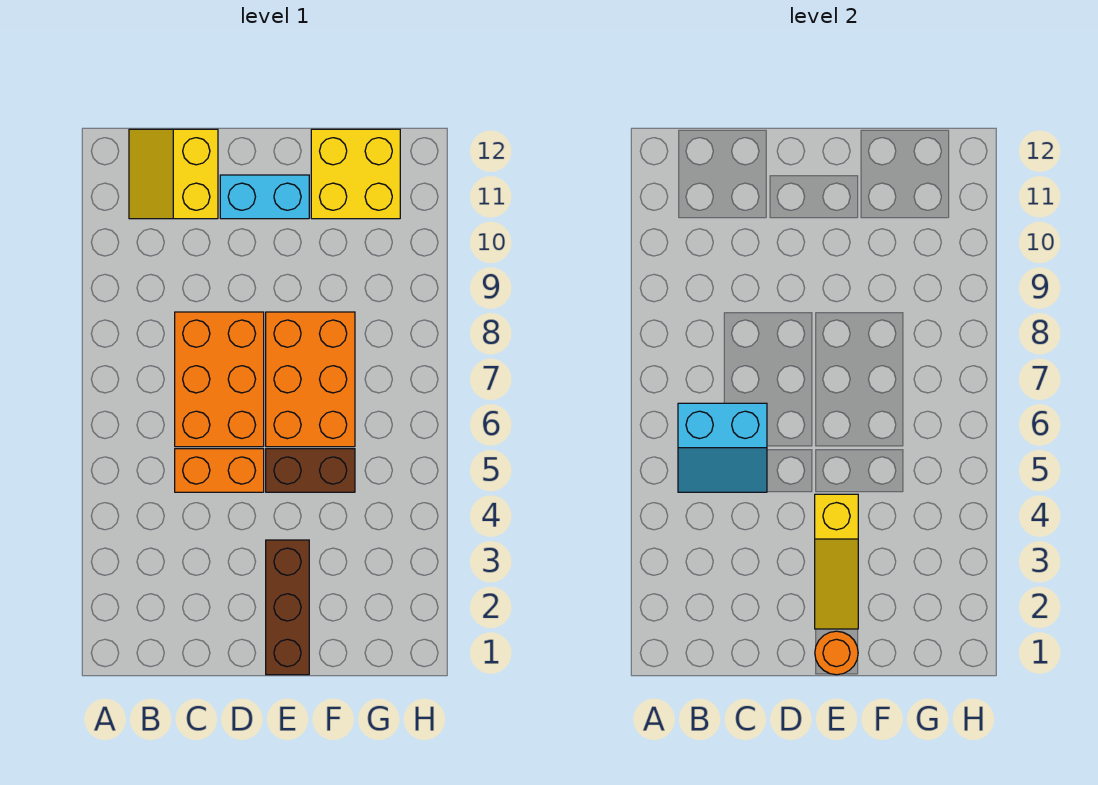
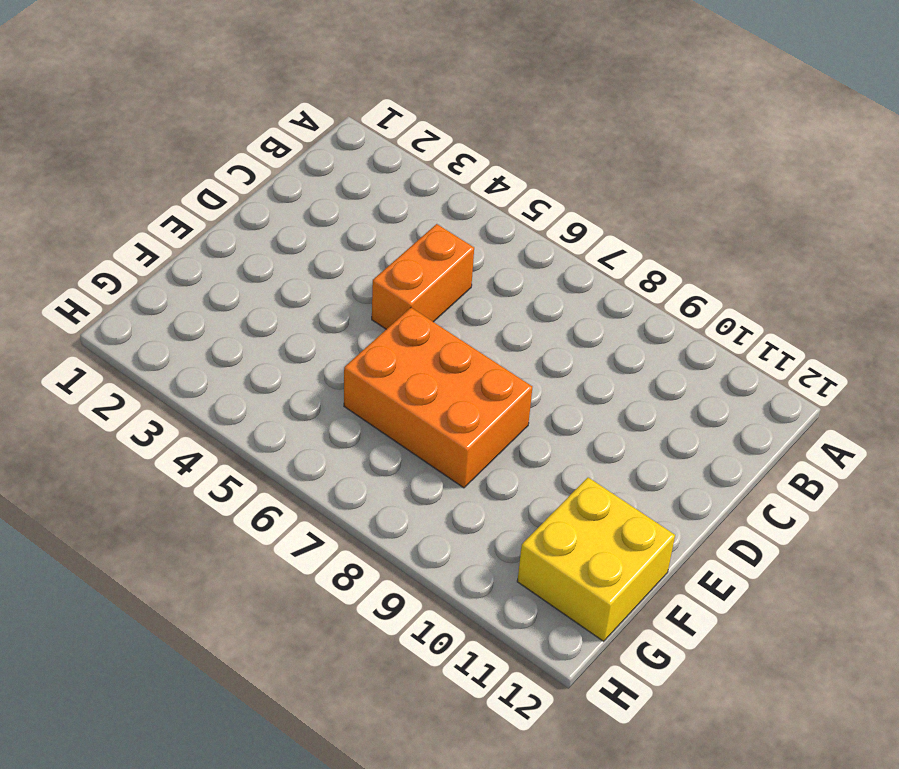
none -> yellow 2x2 slope [129,129,218,219]
none -> orange 2x3 brick [175,312,264,447]

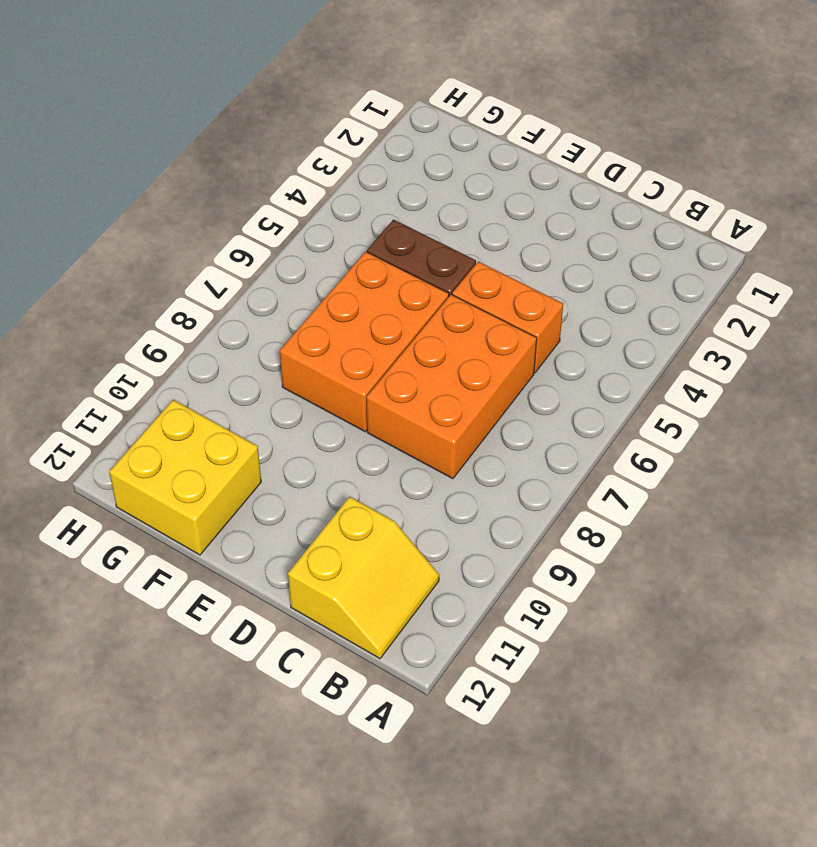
none -> cyan 1x2 brick [220,175,309,219]
none -> brown 1x3 brick [266,540,309,675]

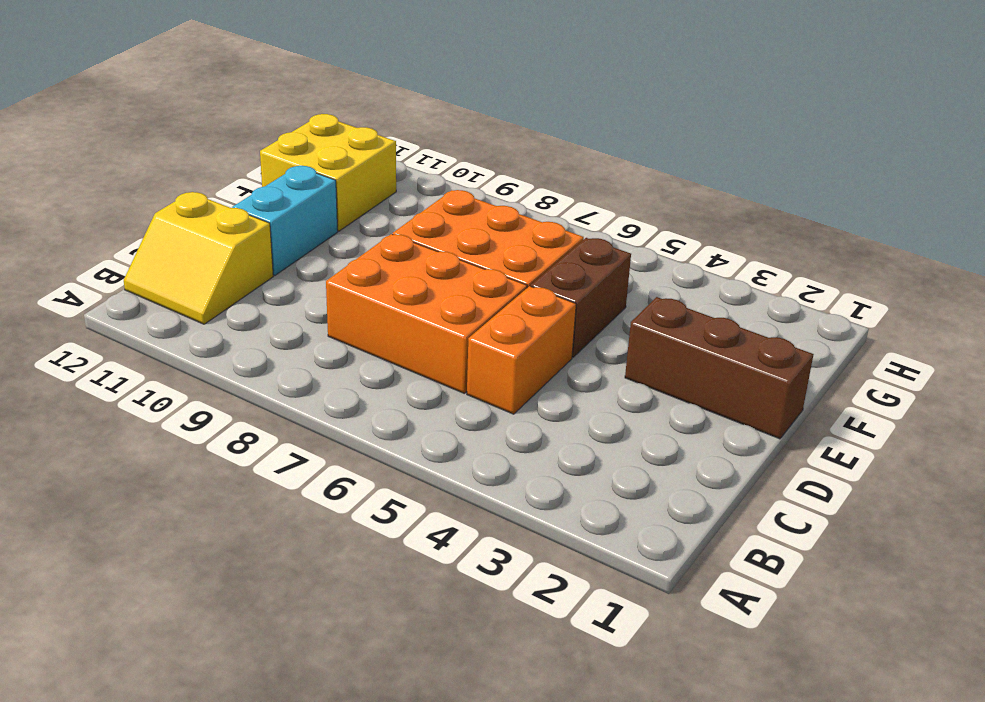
none -> cyan 2x2 slope [678,403,767,492]
none -> orange 1x1 round brick [815,631,858,675]

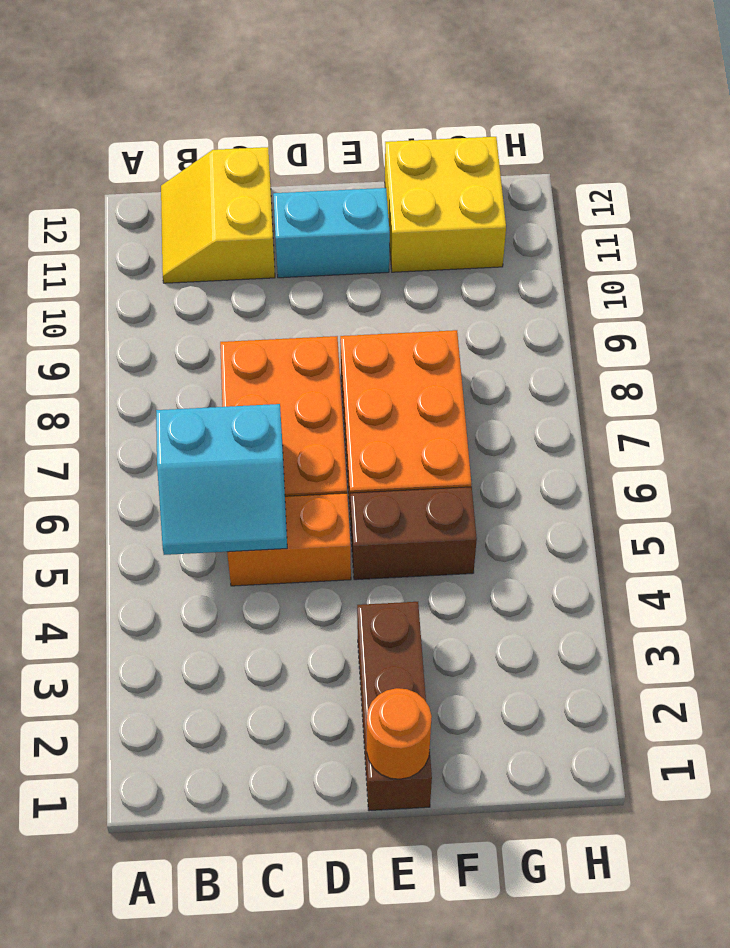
none -> yellow 1x3 slope [815,494,858,629]

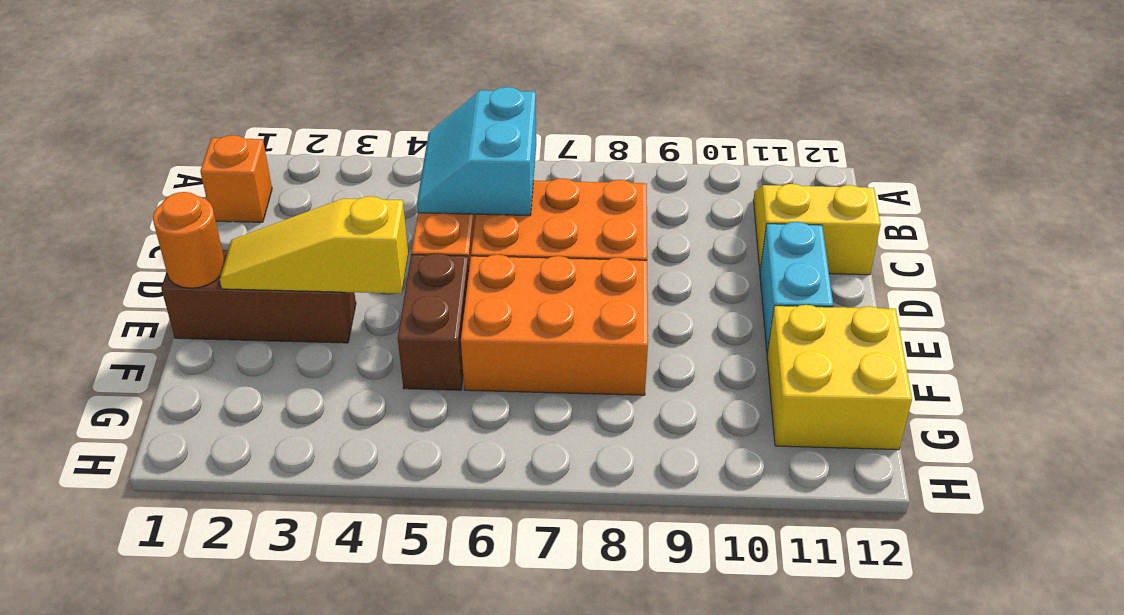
orange 1x1 brick [200,135,272,222] -> none

